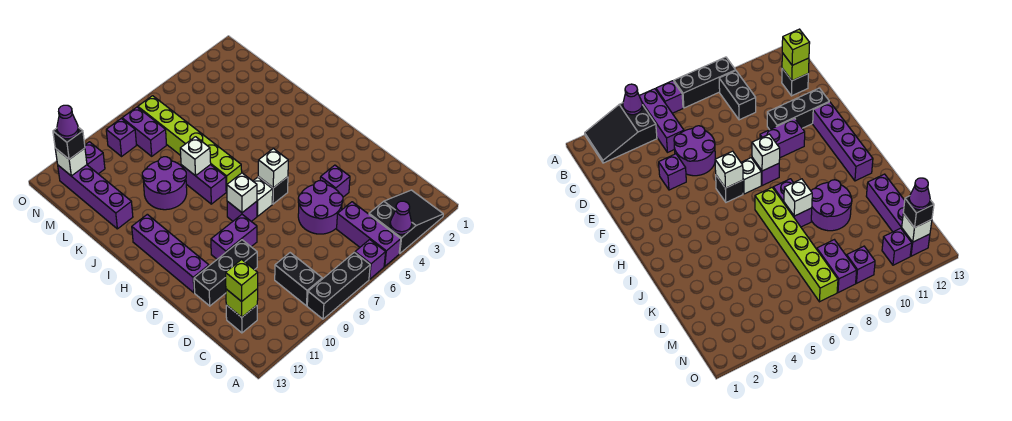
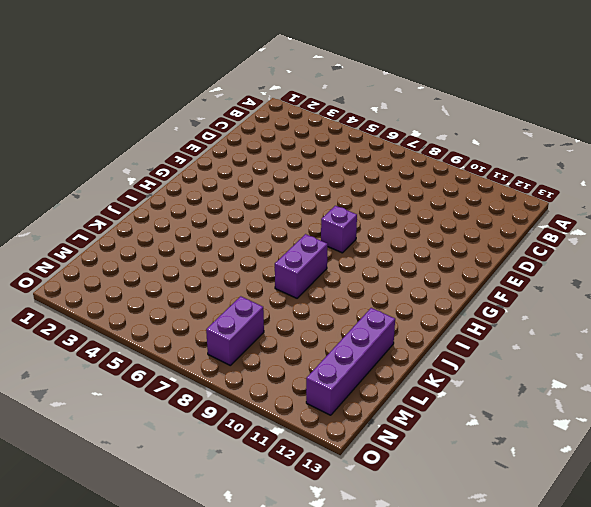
none -> black 2x3 slope [369,190,443,254]
none -> purple 1x3 brick [337,202,401,266]
none -> purple 1x1 brick [355,240,386,279]
none -> black 1x3 brick [307,252,370,319]

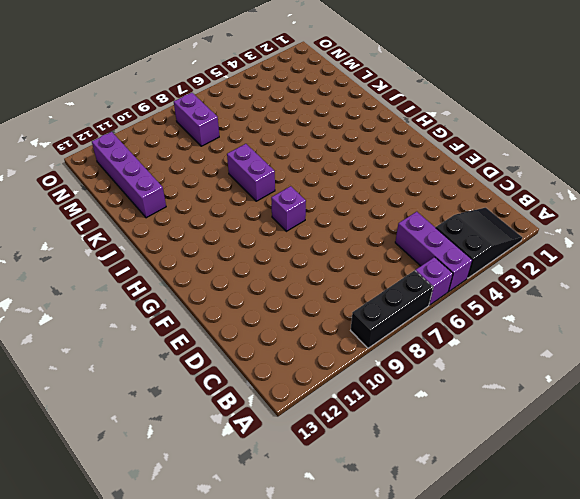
none -> black 1x2 brick [275,253,322,306]
none -> black 1x1 brick [226,305,257,333]
none -> purple 2x2 round brick [298,181,343,234]
none -> purple 1x1 brick [320,165,350,197]

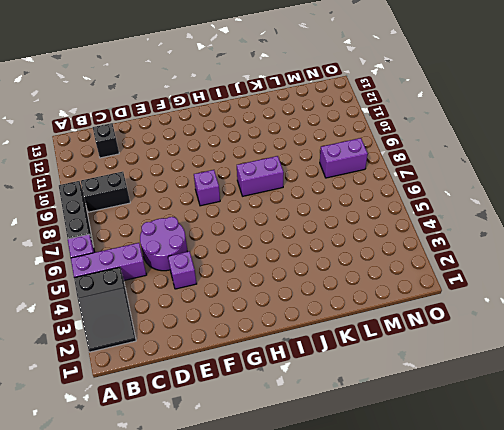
none -> black 1x3 brick [194,240,257,306]
none -> purple 1x2 brick [211,215,257,259]
none -> purple 1x4 brick [132,214,209,293]
none -> black 1x1 brick [258,177,288,204]

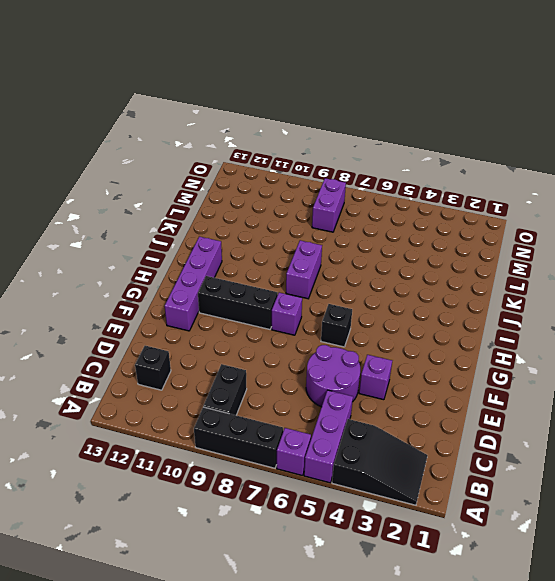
black 1x3 brick [198,276,278,329] -> black 1x3 brick moved to [194,240,257,306]
none -> purple 1x2 brick [211,215,257,259]
none -> white 1x1 brick [253,177,273,216]
none -> lime 1x6 brick [138,96,242,192]
none -> purple 2x2 round brick [142,157,187,210]

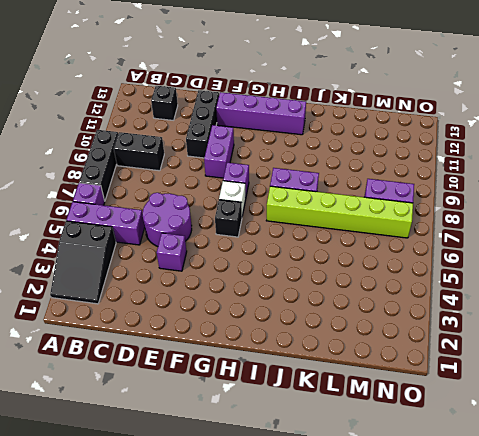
none -> purple 2x2 round brick [142,157,187,210]
none -> purple 1x4 brick [58,165,133,229]
none -> purple 1x1 brick [106,118,136,156]
none -> purple 1x1 brick [85,142,105,174]

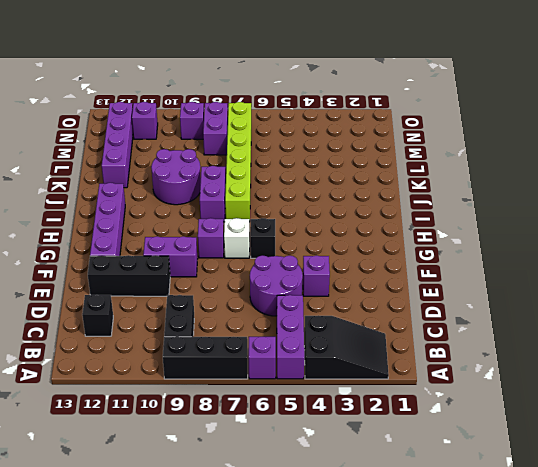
none -> purple 1x1 cone [390,201,412,234]
none -> lime 1x1 brick [226,289,258,317]
none -> white 1x1 brick [258,148,288,188]
none -> white 1x1 brick [227,173,257,213]

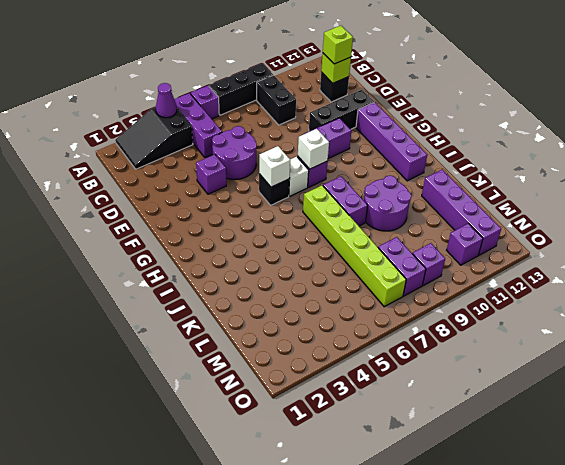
none -> white 1x1 brick [180,137,211,176]
none -> white 1x1 brick [55,148,87,176]
none -> black 1x1 brick [53,127,85,159]
none -> purple 1x1 cone [57,105,78,139]

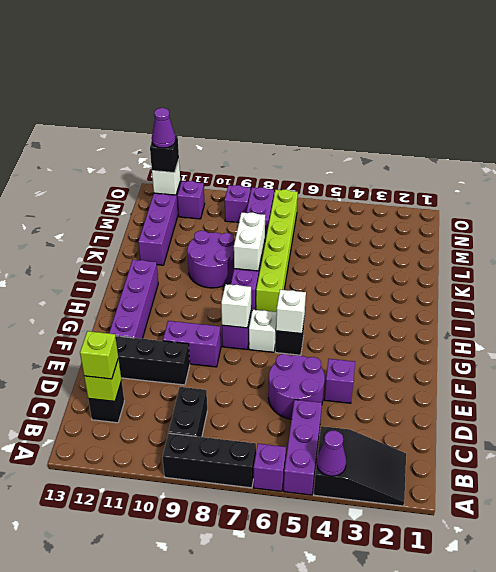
white 1x2 brick [234,212,265,271] -> white 1x1 brick [180,137,211,176]

